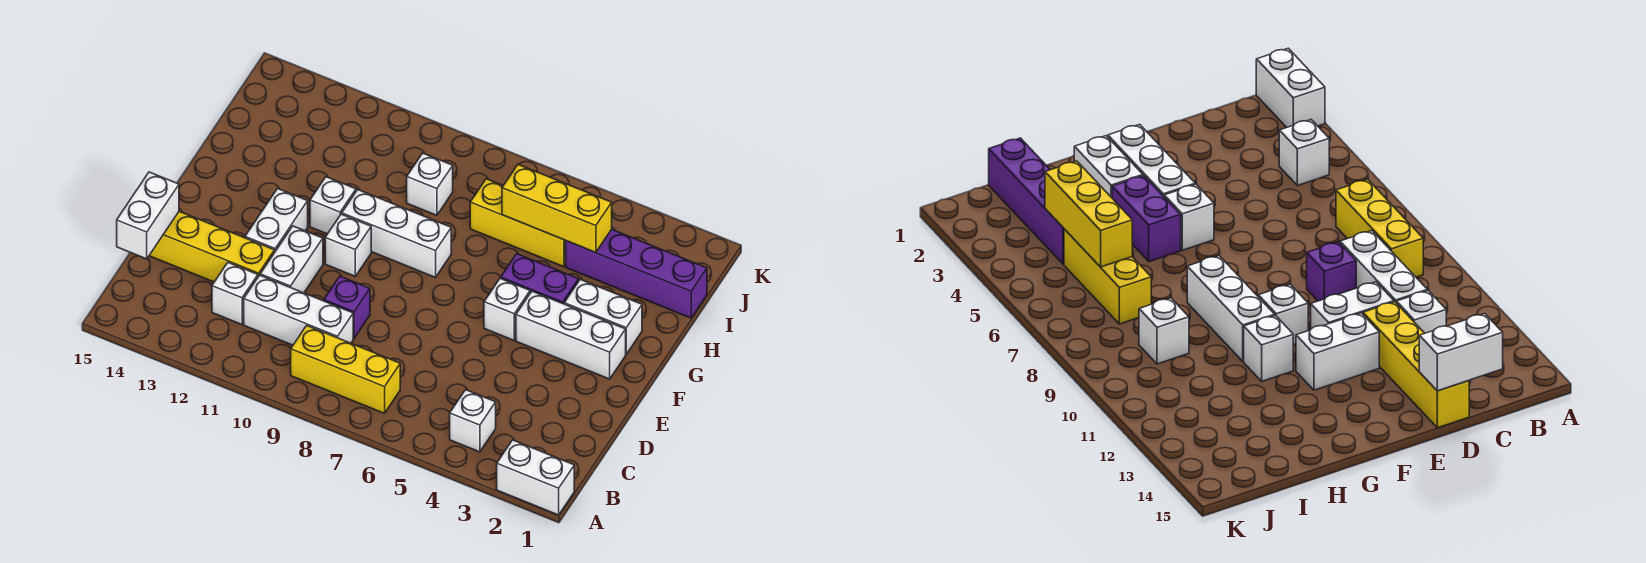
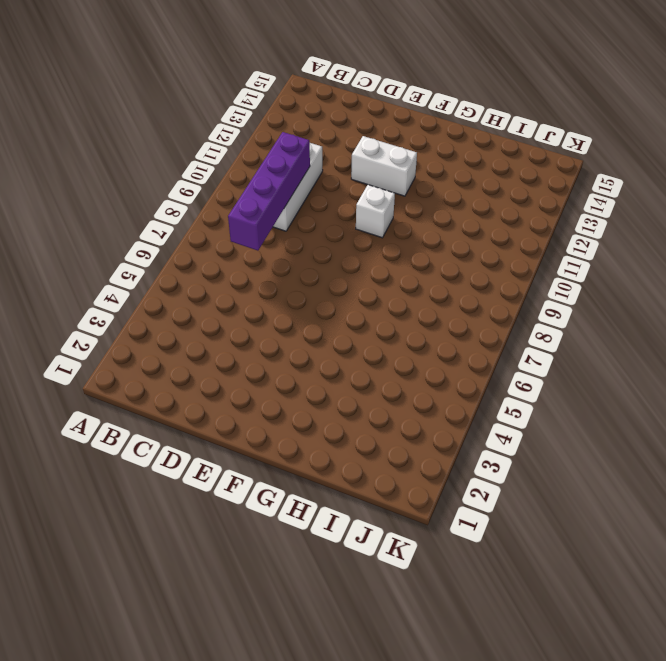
purple 1x4 brick [228,132,310,250] -> purple 1x4 brick moved to [566,229,707,318]
none -> white 1x2 brick [497,440,574,515]
none -> white 1x1 brick [450,390,496,452]
none -> yellow 1x3 brick [291,326,400,413]

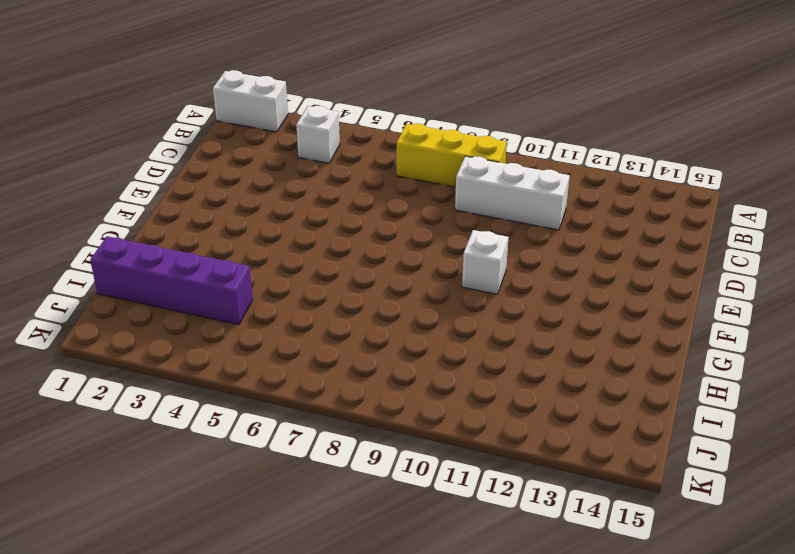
none -> white 1x1 brick [212,263,258,325]
none -> purple 1x1 brick [324,276,370,338]
none -> white 1x2 brick [260,226,323,293]

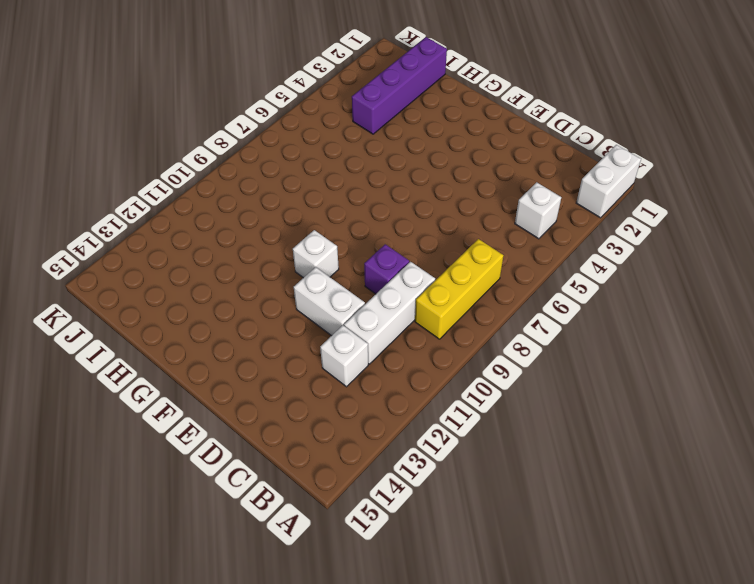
none -> yellow 1x4 brick [149,211,275,282]
none -> white 1x2 brick [245,189,308,251]
none -> white 1x3 brick [516,291,626,379]

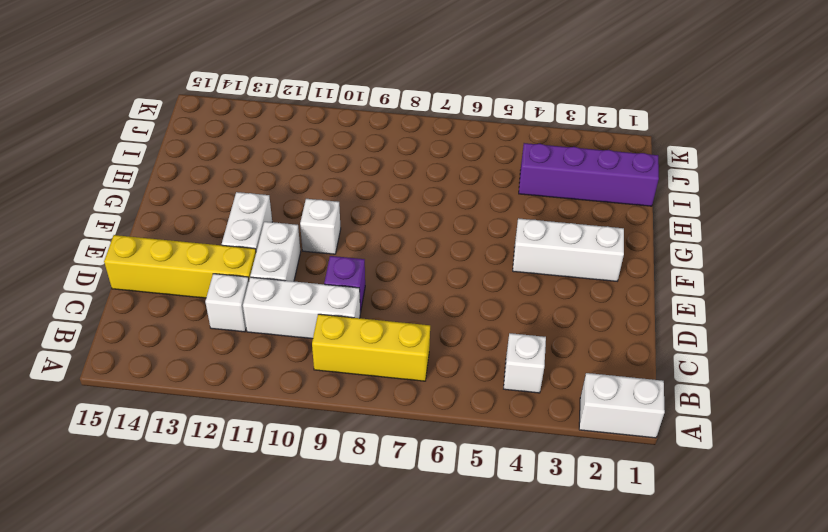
none -> white 1x1 brick [484,278,530,340]
none -> white 1x2 brick [564,279,642,354]
none -> purple 1x2 brick [501,254,579,304]

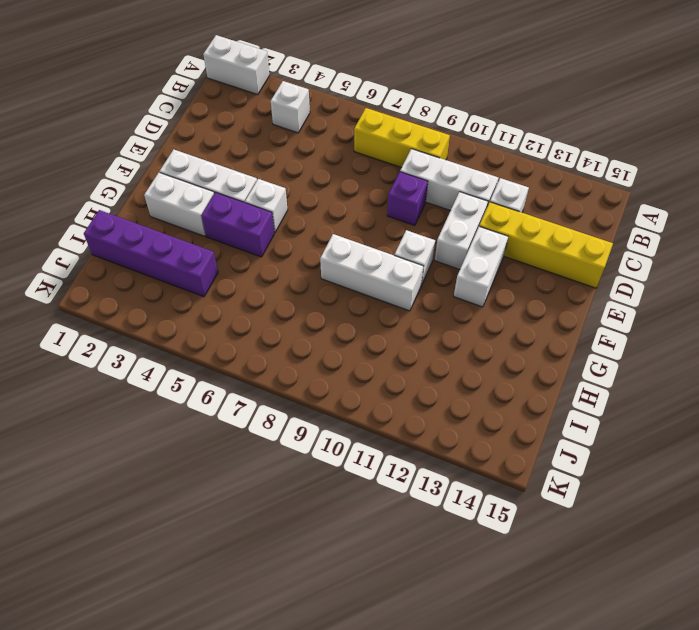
none -> white 1x1 brick [310,177,356,234]
none -> yellow 1x3 brick [470,179,566,267]
none -> white 1x1 brick [407,153,453,215]

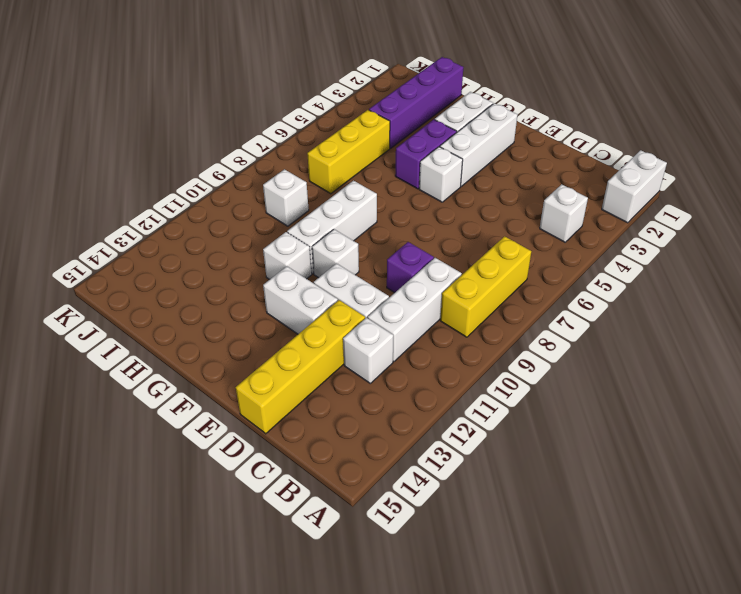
none -> white 1x2 brick [117,172,179,259]
none -> yellow 1x3 brick [502,164,612,253]

